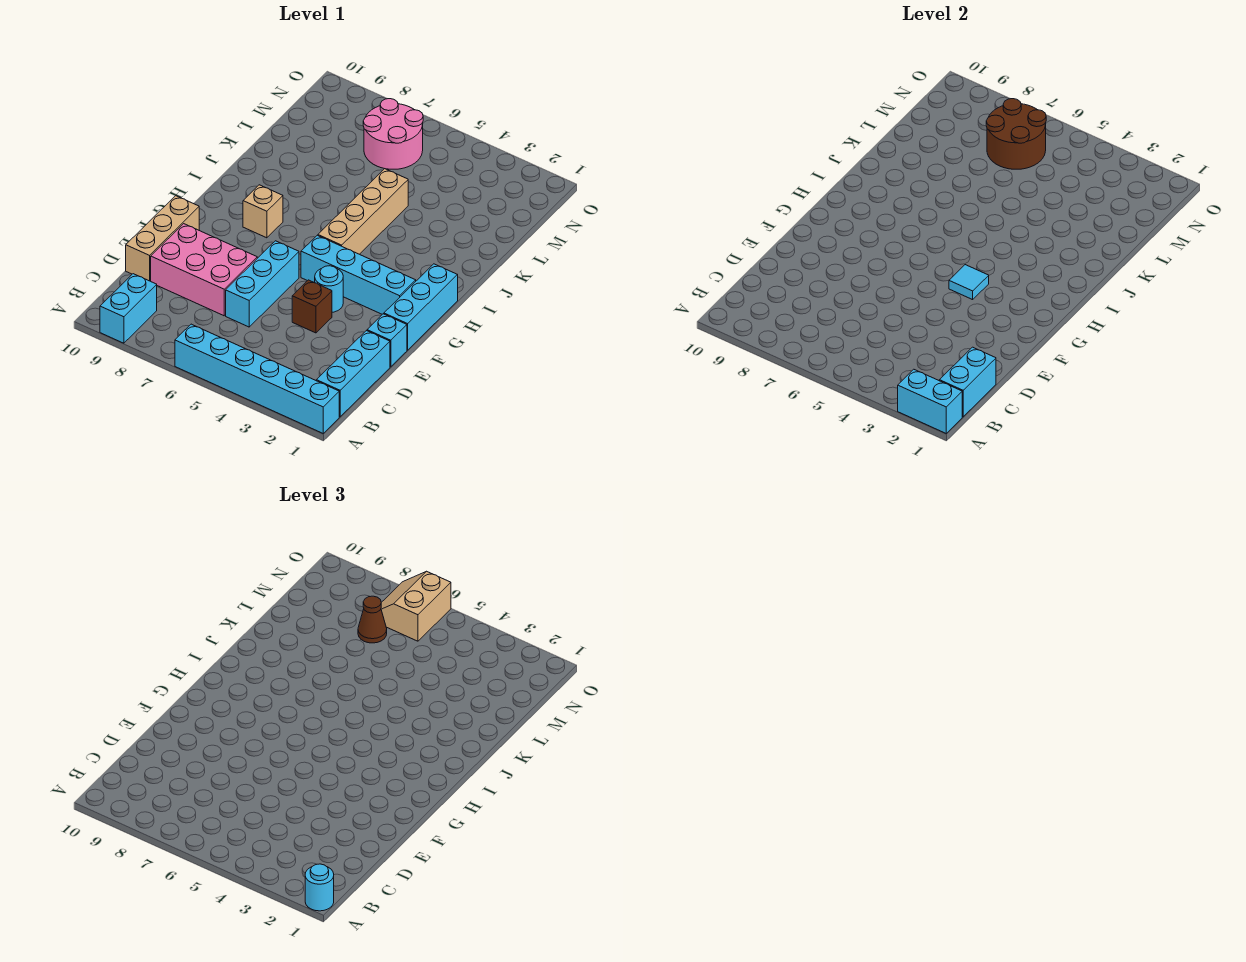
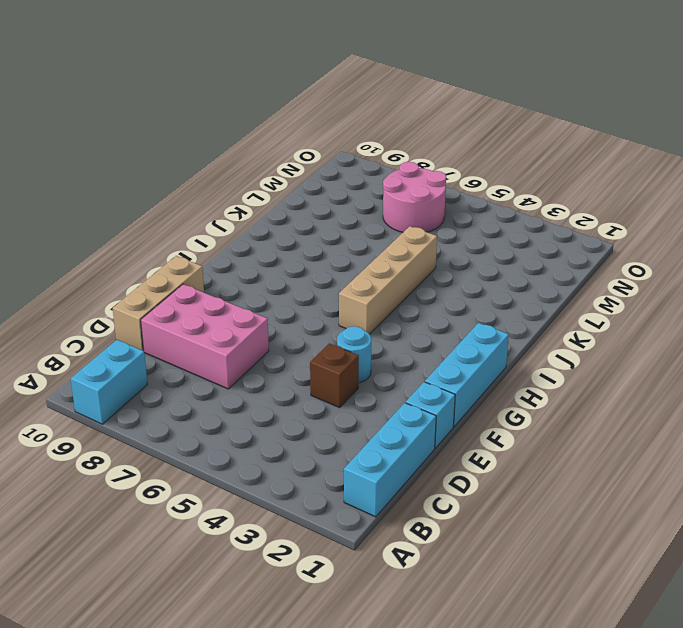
none -> cyan 1x6 brick [175,324,339,433]
none -> cyan 1x3 brick [226,241,299,327]
none -> cyan 1x4 brick [301,235,416,314]

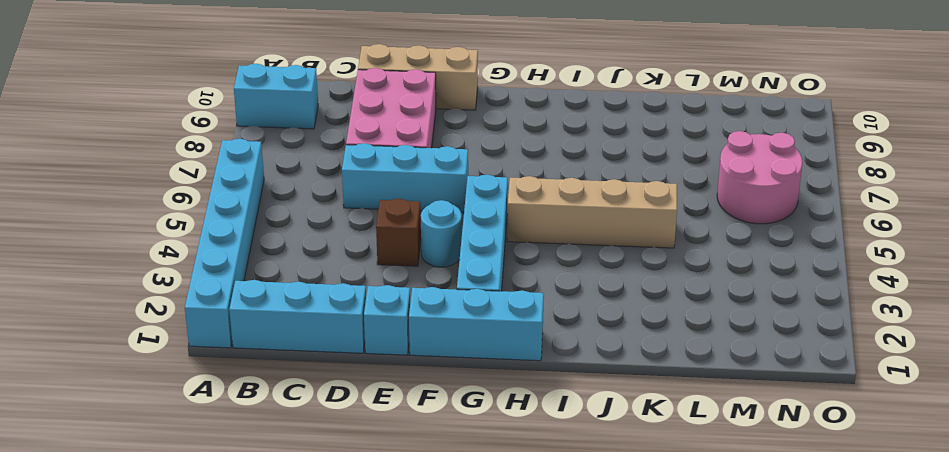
none -> tan 1x1 brick [243,185,283,238]
none -> cyan 1x2 brick [898,369,962,433]
none -> cyan 1x2 brick [939,347,996,417]

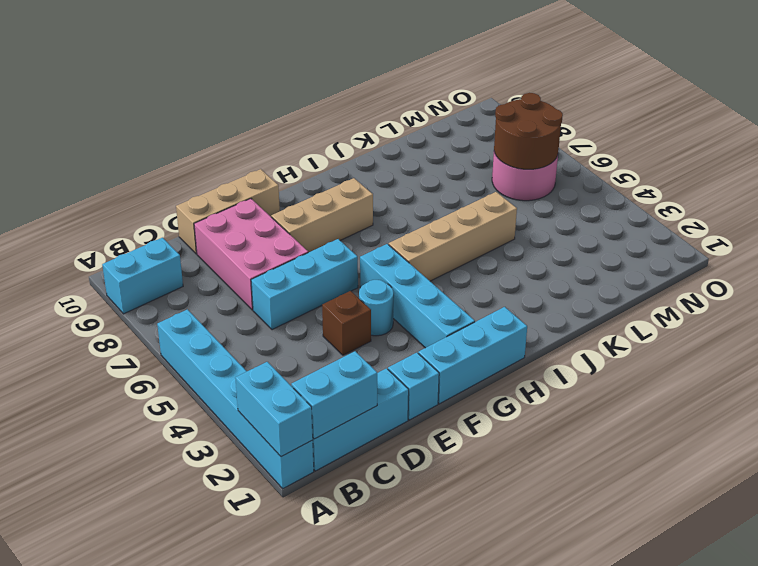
tan 1x3 brick [271,178,373,252] -> tan 1x1 brick [243,185,283,238]
none -> cyan 1x1 tile [949,265,989,300]
none -> cyan 1x1 round brick [305,864,334,911]
none -> brown 1x1 cone [358,596,387,643]

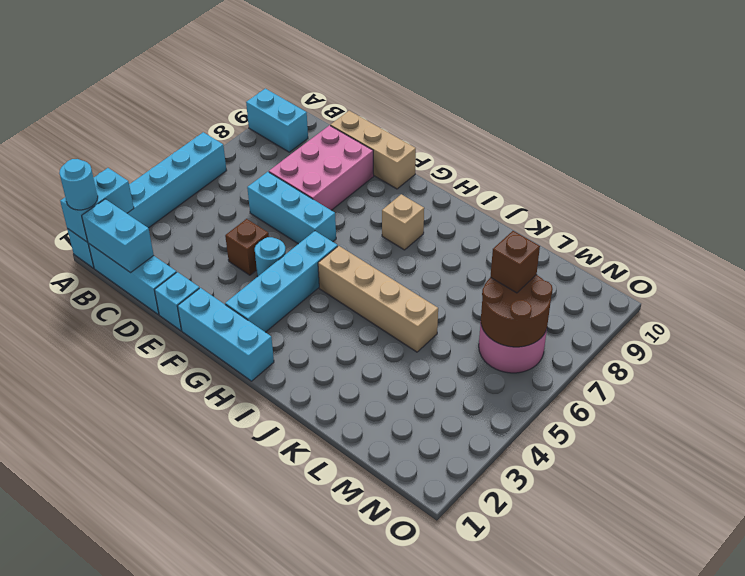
brown 1x1 brick [490,231,540,293] -> brown 1x1 cone [358,596,387,643]
none -> cyan 1x1 tile [949,265,989,300]
none -> tan 2x2 slope [381,571,451,641]

